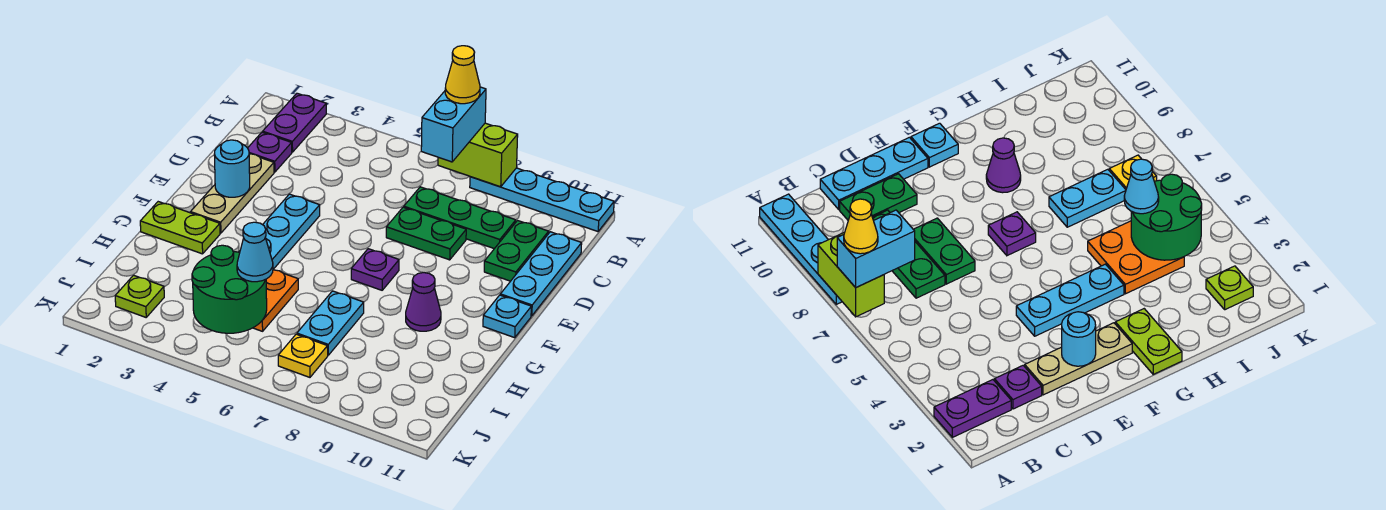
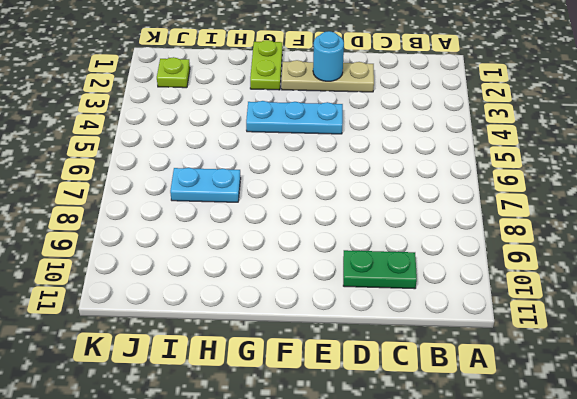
none -> purple 1x2 plate [263,93,326,152]
none -> cyan 1x4 plate [470,168,614,231]
none -> purple 1x1 plate [248,132,292,172]

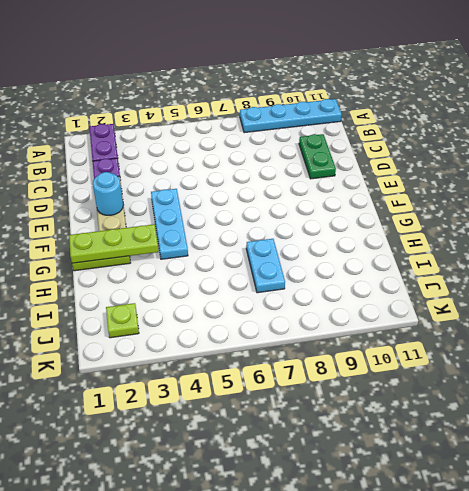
lime 1x3 plate [69,224,159,263] -> none
none -> green 1x3 plate [404,187,516,249]
none -> cyan 1x3 plate [500,232,582,316]
none -> green 1x2 plate [386,207,466,260]

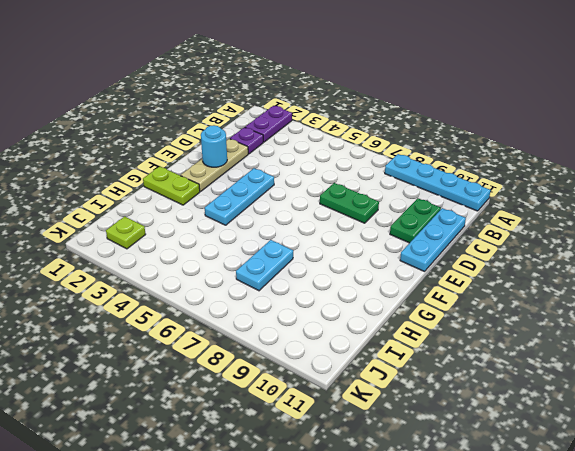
none -> green 1x3 plate [404,187,516,249]
none -> purple 1x1 plate [351,249,399,290]
none -> cyan 1x1 plate [483,295,531,338]

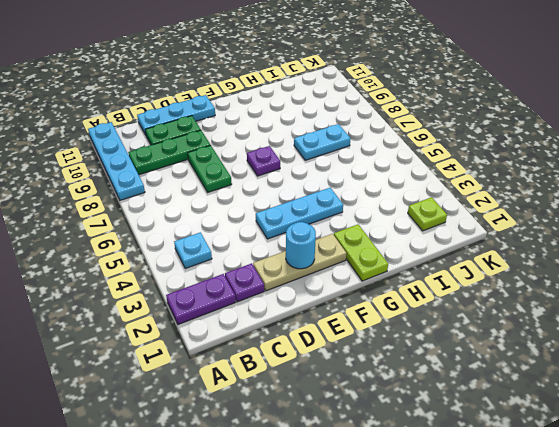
cyan 1x1 plate [174,232,212,268] -> cyan 1x1 plate moved to [483,295,531,338]
green 1x3 plate [128,130,210,175] -> green 1x3 plate turned to [404,187,516,249]
none -> purple 1x1 cone [406,273,441,331]
none -> orange 2x2 plate [253,270,298,331]
none -> yellow 1x1 plate [278,334,328,377]

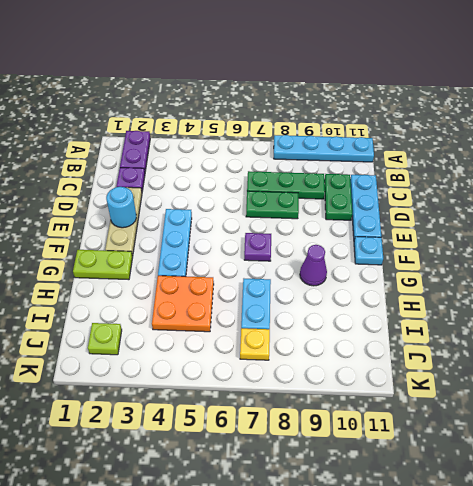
none -> lime 1x2 brick [438,123,518,187]
none -> green 2x2 round brick [192,245,267,333]
none -> cyan 1x2 brick [421,87,486,162]

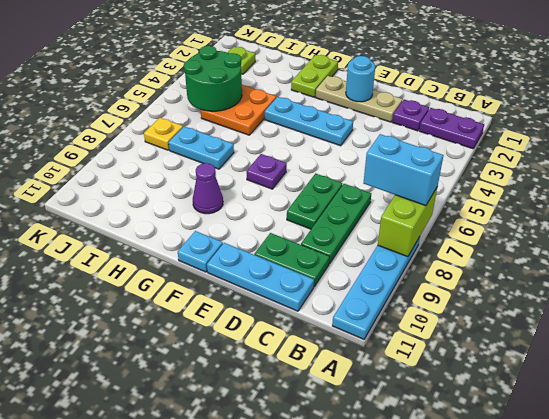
none -> cyan 1x1 cone [237,222,273,282]
none -> yellow 1x1 cone [445,46,480,104]

